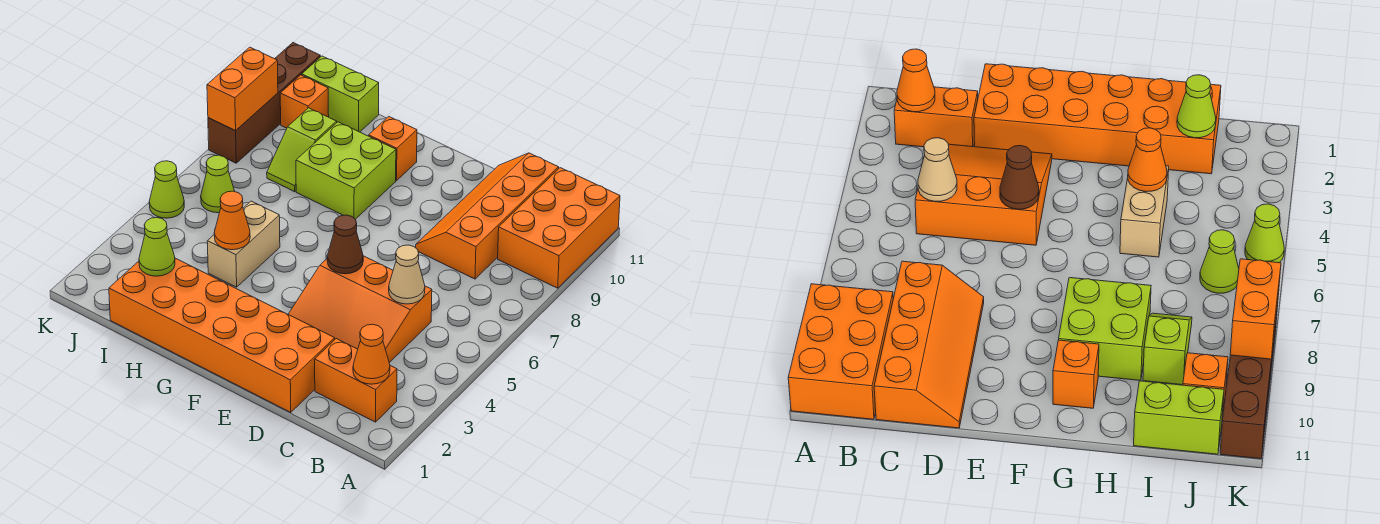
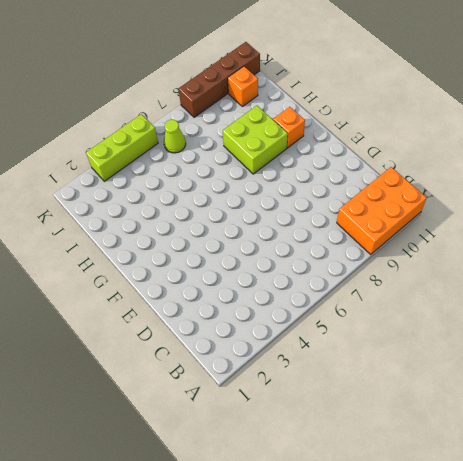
lime 1x3 brick [86,114,158,181] -> lime 1x1 cone [149,161,184,218]
none -> orange 1x2 brick [315,339,397,422]
none -> orange 3x3 slope [288,256,432,363]
none -> orange 2x4 slope [416,153,559,279]

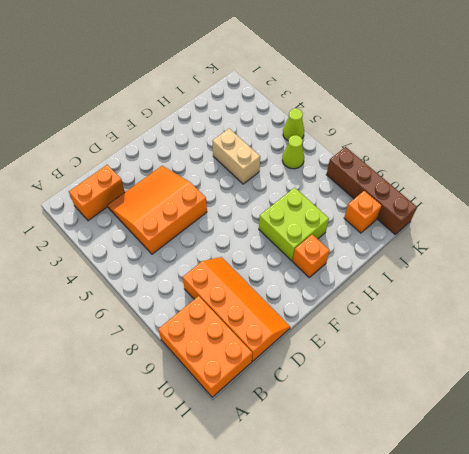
none -> orange 2x6 brick [109,258,335,412]
none -> lime 1x2 slope [267,108,337,192]
none -> lime 1x2 brick [302,56,379,132]

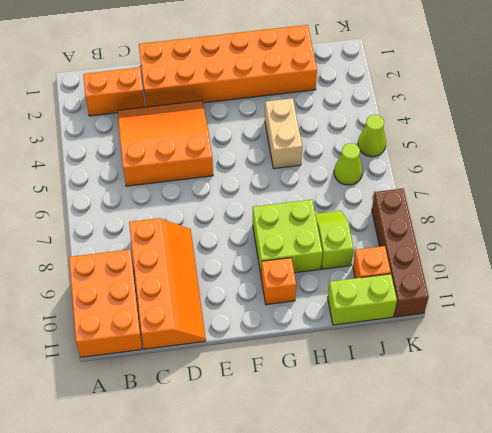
none -> orange 1x1 cone [353,324,390,384]
none -> tan 1x1 cone [389,245,425,304]
none -> brown 1x1 cone [327,215,363,274]

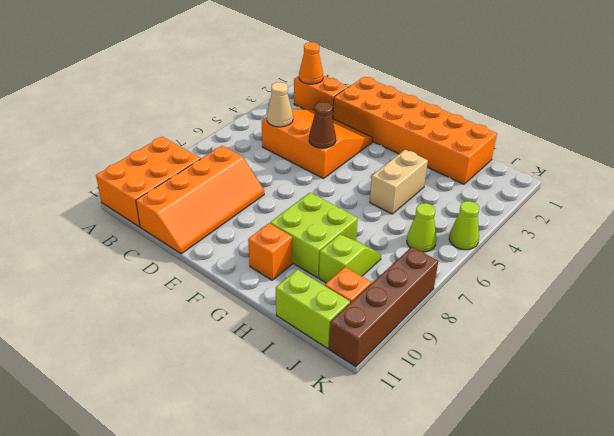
none -> orange 1x1 cone [214,191,250,250]
none -> lime 1x1 cone [139,218,175,276]
none -> orange 1x2 brick [207,47,278,131]

